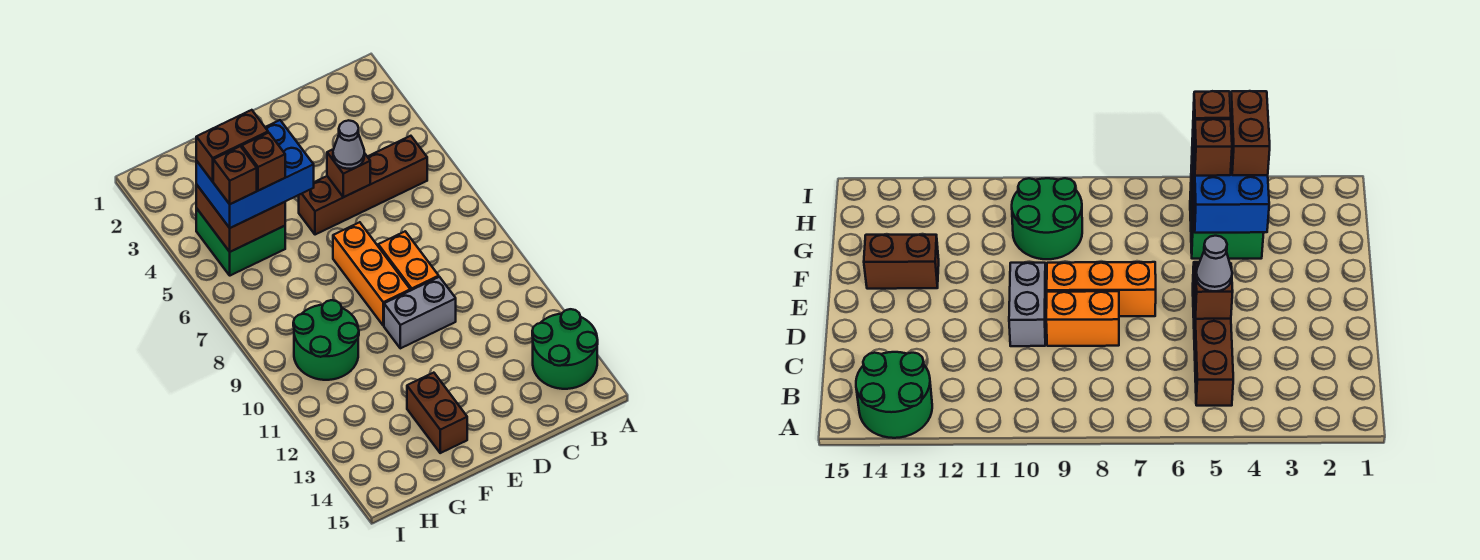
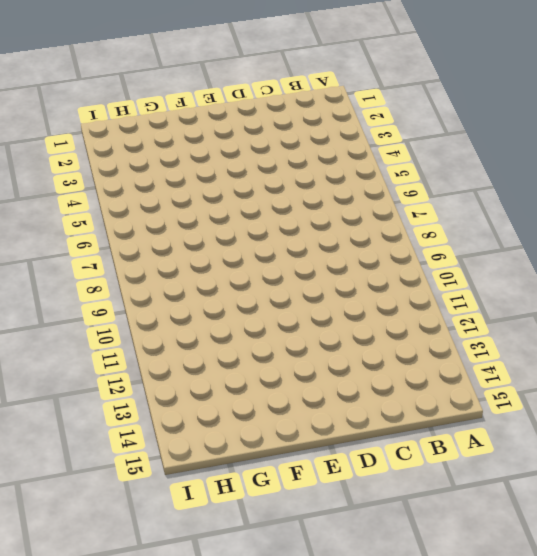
none -> green 2x2 round brick [532,309,598,389]
none -> brown 1x4 brick [299,136,427,235]
none -> orange 1x2 brick [378,231,439,291]

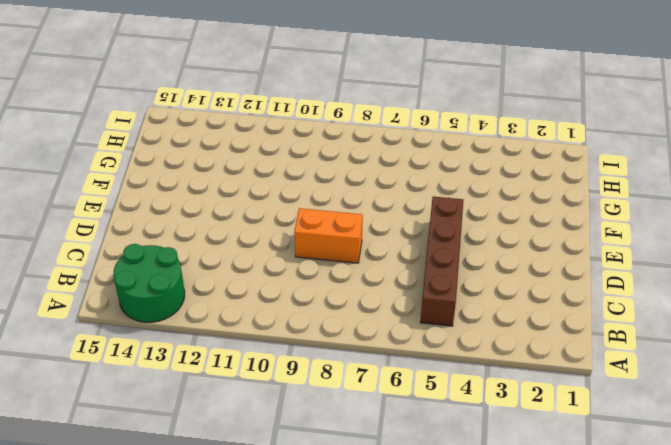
none -> grey 1x2 brick [384,277,456,348]
none -> orange 1x3 brick [333,222,410,326]
none -> brown 1x2 brick [407,373,467,453]

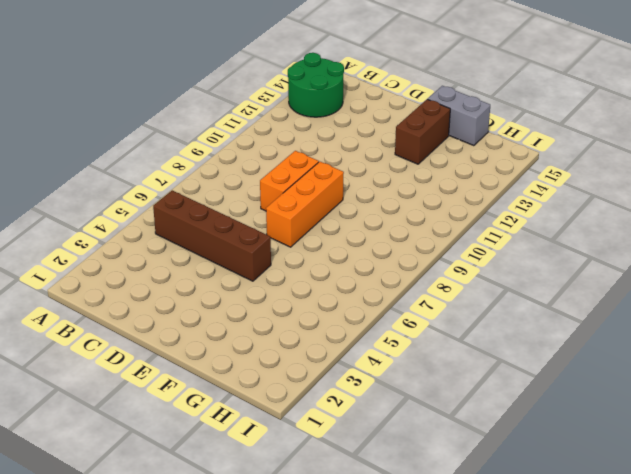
grey 1x2 brick [428,86,490,146] -> grey 1x2 brick moved to [384,277,456,348]
none -> green 2x2 brick [196,208,285,276]
none -> green 2x2 round brick [293,300,359,380]
none -> brown 1x1 brick [327,149,370,197]

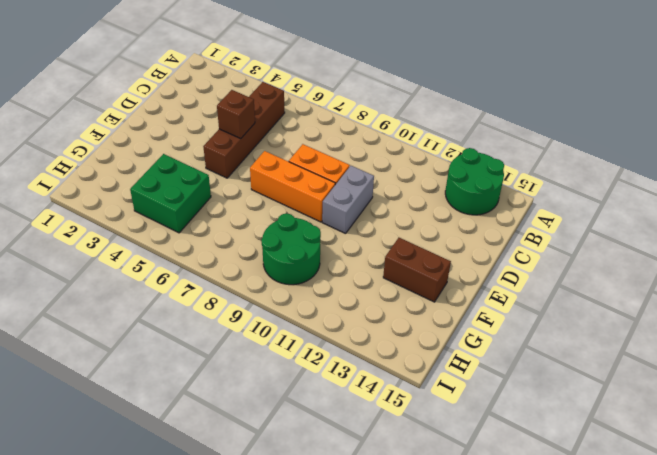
none -> brown 2x2 brick [196,184,285,252]
none -> grey 1x1 cone [333,120,364,169]
none -> blue 2x3 brick [196,120,314,228]

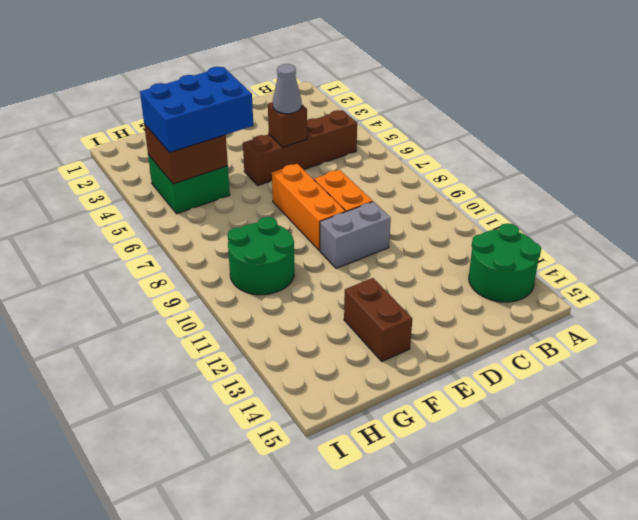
none -> brown 1x2 brick [196,110,268,181]
none -> brown 1x1 brick [242,133,285,191]
none -> brown 1x1 brick [213,146,257,204]

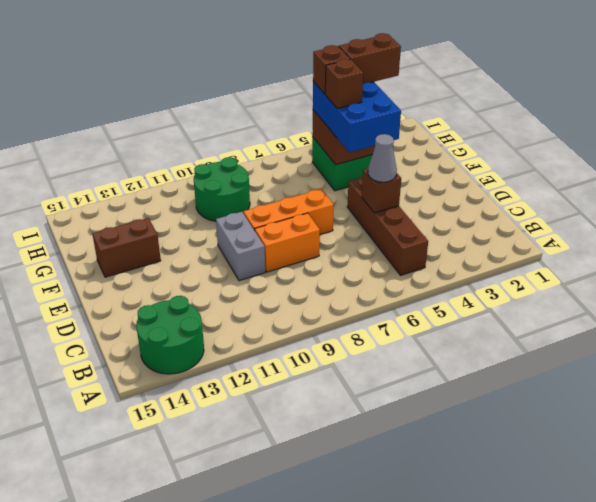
brown 1x2 brick [339,33,401,84] -> brown 1x2 brick turned to [196,110,268,181]

